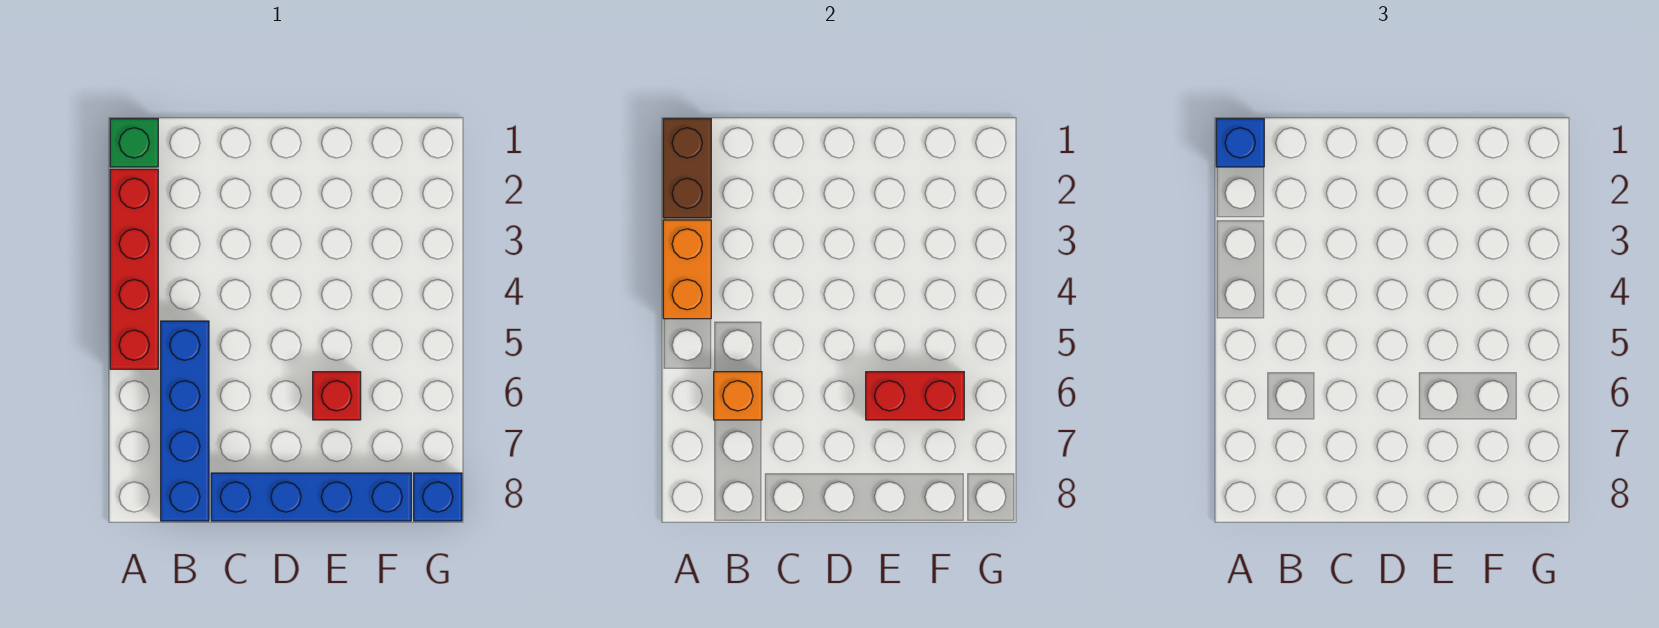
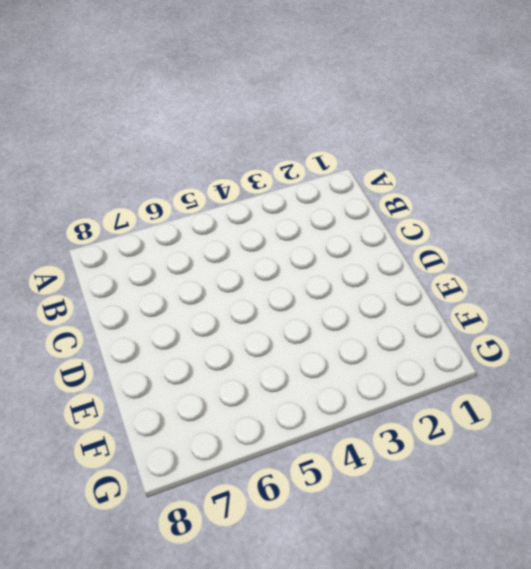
none -> green 1x1 brick [110,119,158,167]
none -> red 1x4 brick [110,169,158,369]

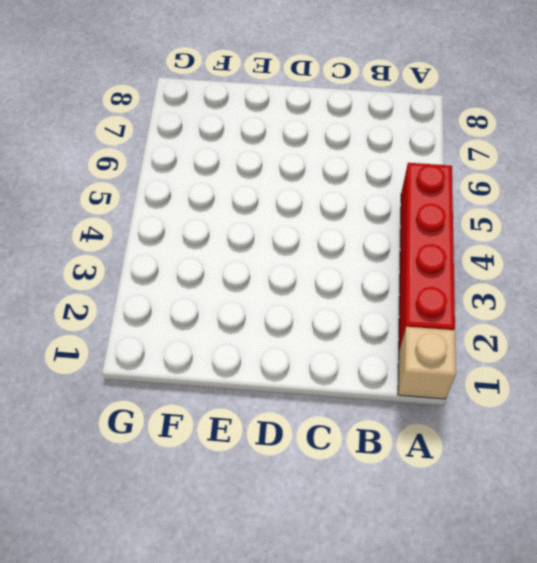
tan 1x1 brick [398,327,456,399] -> green 1x1 brick [110,119,158,167]
none -> blue 1x4 brick [161,321,209,521]
none -> blue 1x4 brick [211,473,411,521]

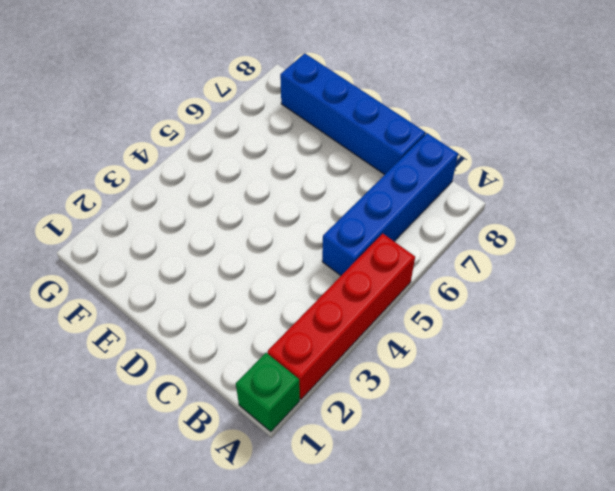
none -> red 1x1 brick [313,372,361,420]
none -> blue 1x1 brick [414,473,462,521]

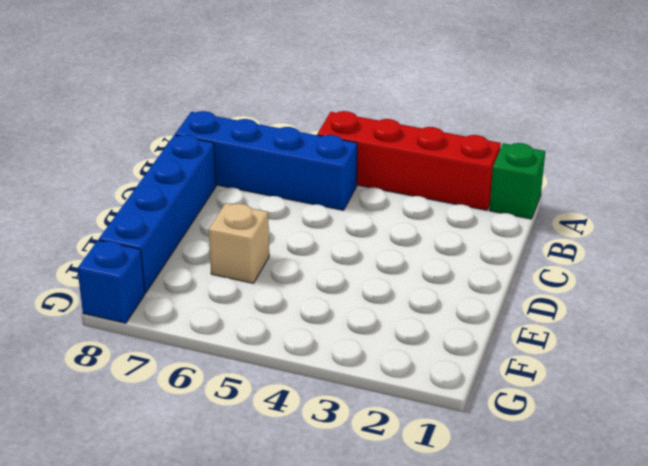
tan 1x1 brick [209,203,269,283] -> red 1x1 brick [313,372,361,420]
none -> brown 1x2 brick [663,119,711,218]
none -> orange 1x2 brick [663,220,711,319]

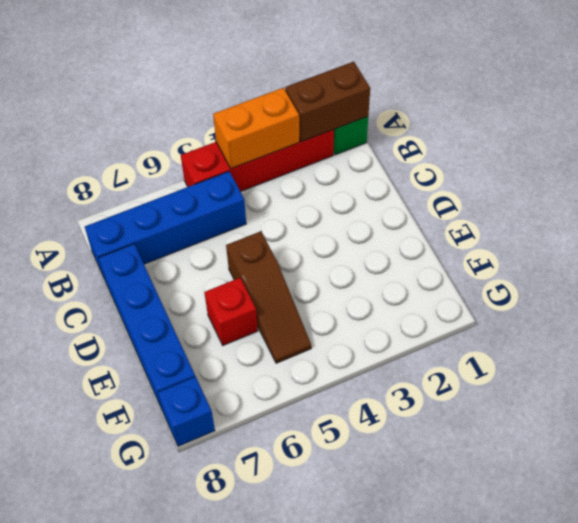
brown 1x3 slope [226,231,311,363] -> none
none -> orange 1x1 brick [714,372,762,420]
none -> red 1x2 brick [866,372,964,420]

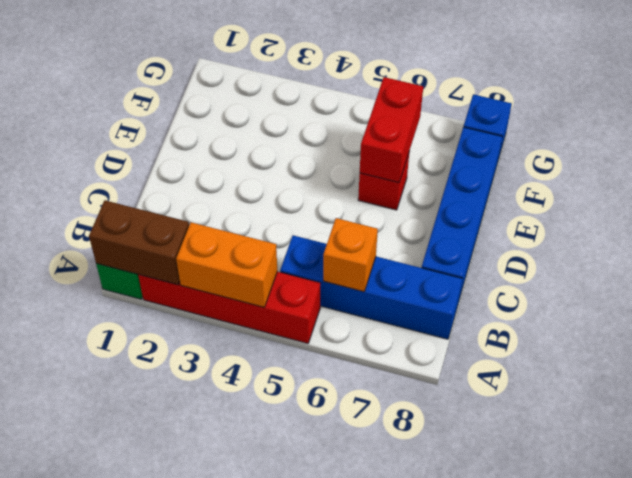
none -> blue 1x1 brick [1216,119,1264,167]

